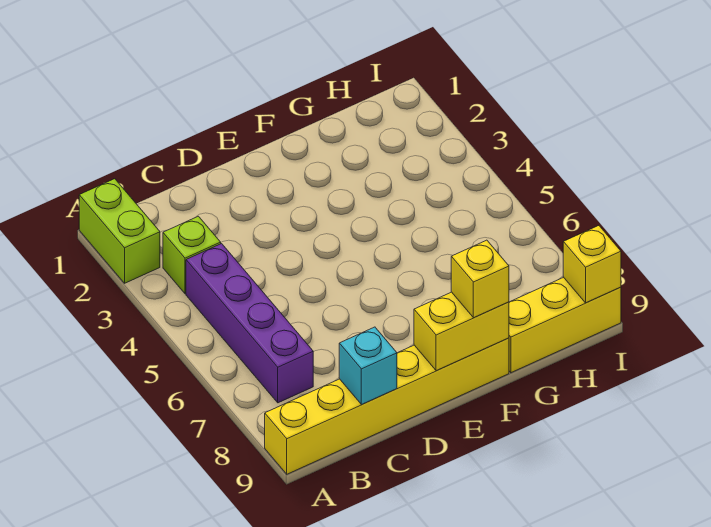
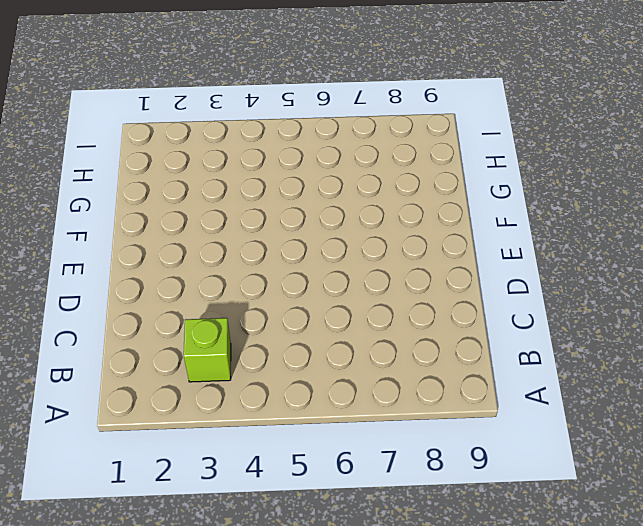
none -> lime 1x2 brick [79,179,160,283]
none -> yellow 1x6 brick [265,338,509,474]

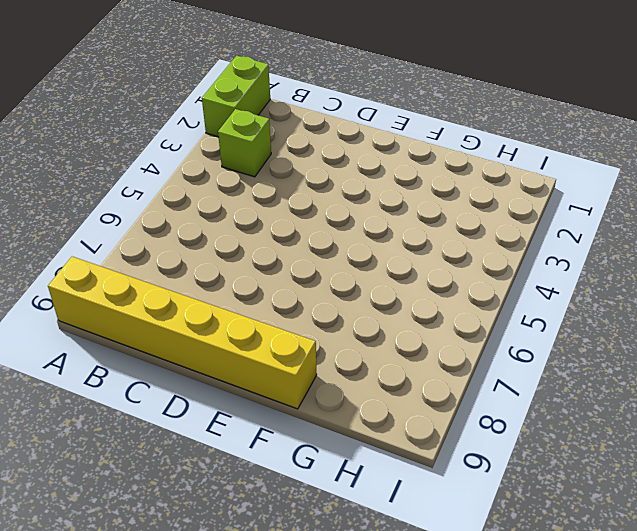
none -> purple 1x4 brick [186,244,313,403]
none -> yellow 1x3 brick [509,277,621,373]

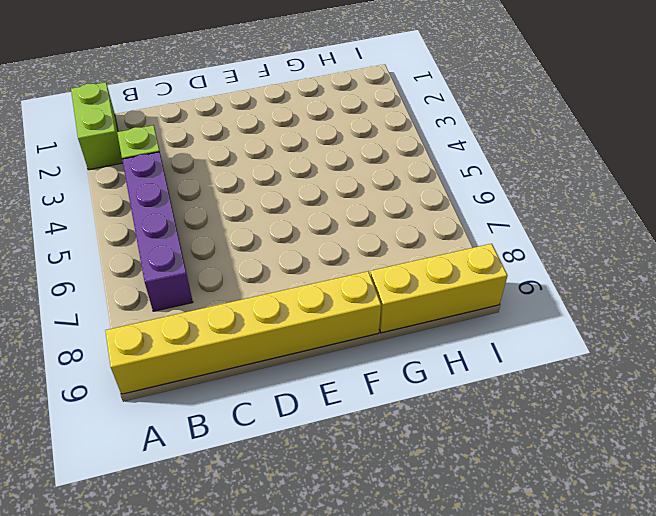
none -> cyan 1x1 brick [339,327,397,405]
none -> yellow 1x2 brick [414,292,509,371]

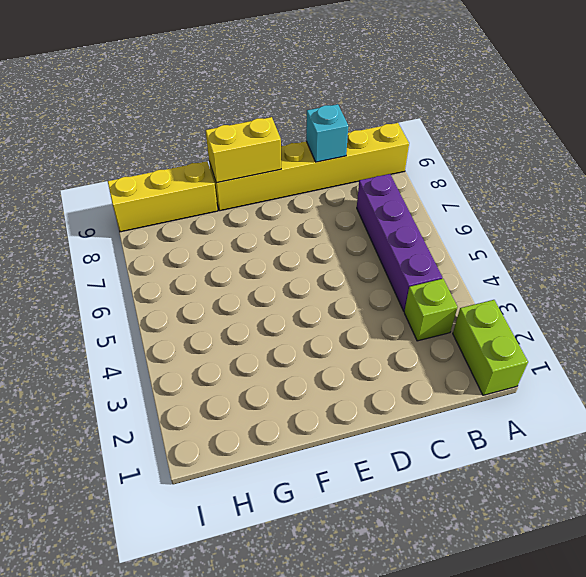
none -> yellow 1x1 brick [563,226,621,303]
none -> yellow 1x1 brick [451,240,509,318]

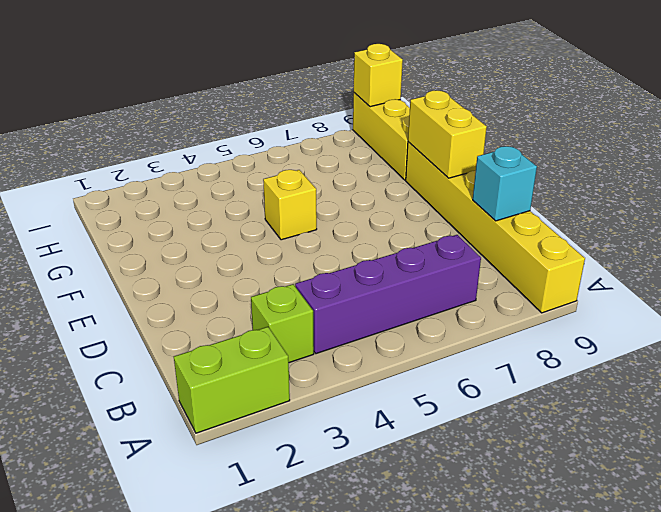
yellow 1x1 brick [263,170,317,240] -> yellow 1x1 brick moved to [451,240,509,318]

